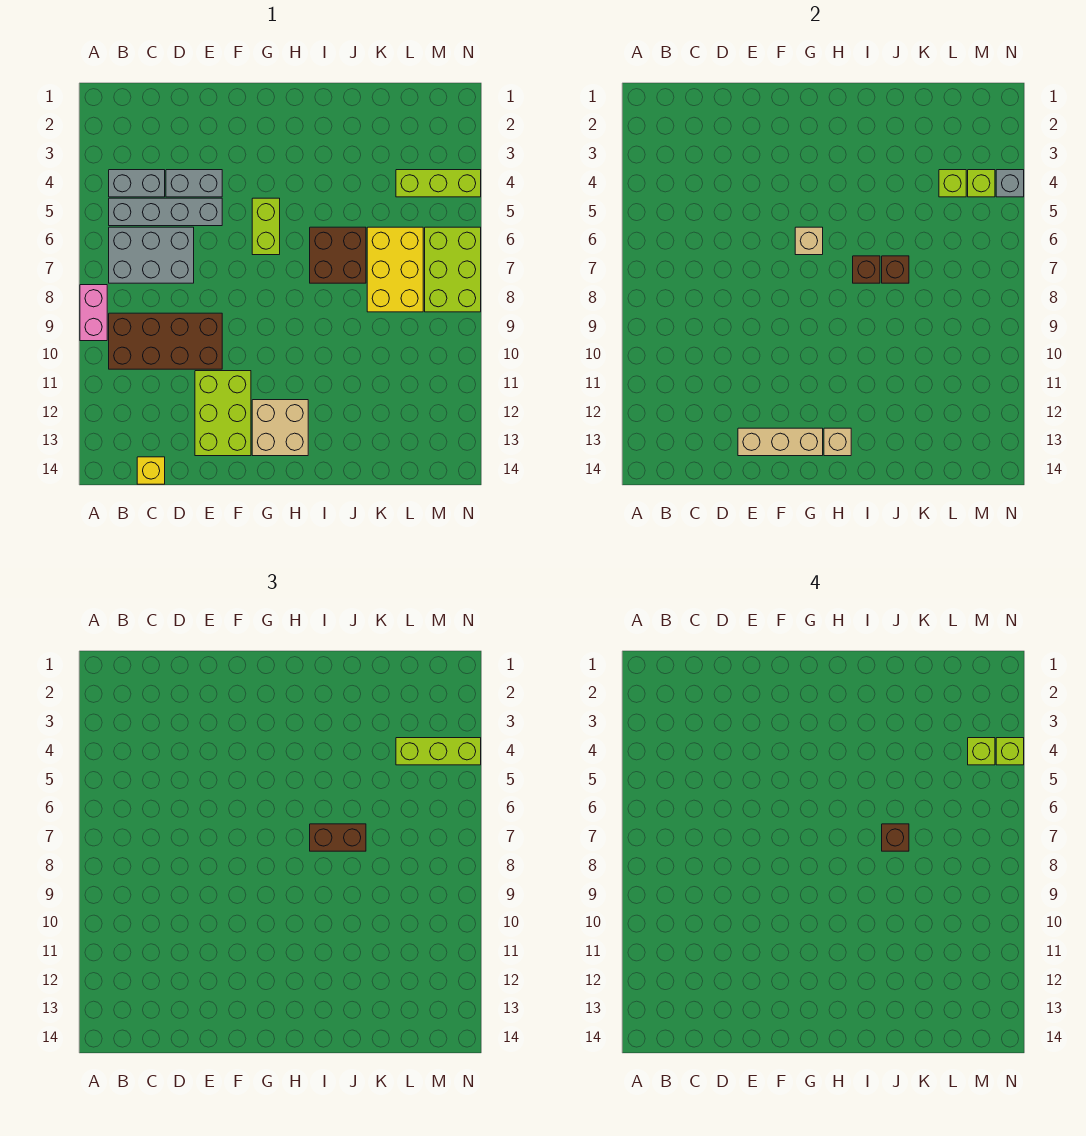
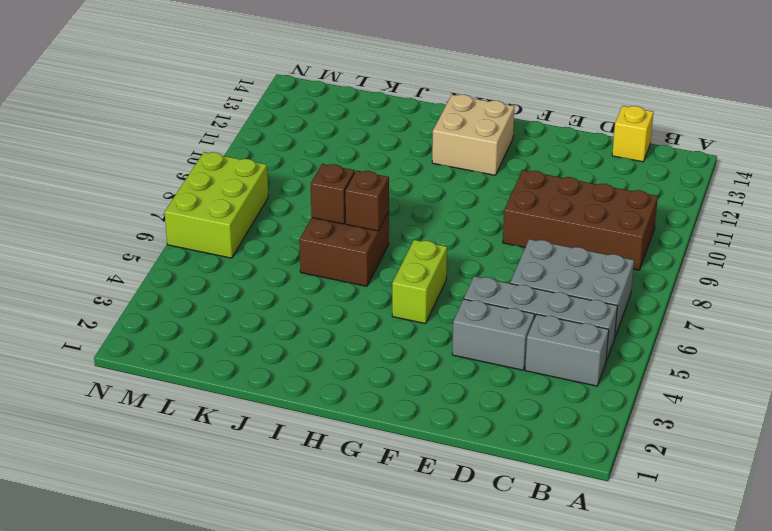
none -> pink 1x2 brick [80,285,107,341]
none -> lime 2x3 brick [195,371,251,456]
none -> yellow 2x3 brick [367,227,423,312]

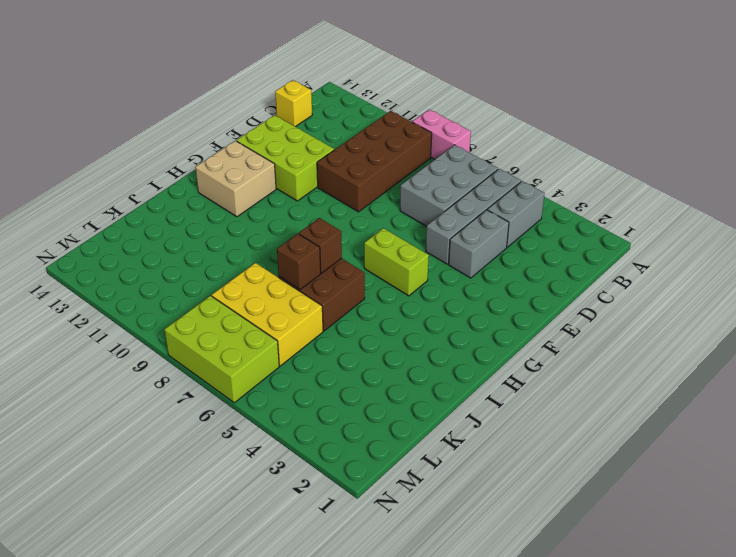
none -> lime 1x3 brick [396,170,481,197]
none -> tan 1x3 brick [738,428,823,456]
none -> tan 1x1 brick [795,227,823,255]

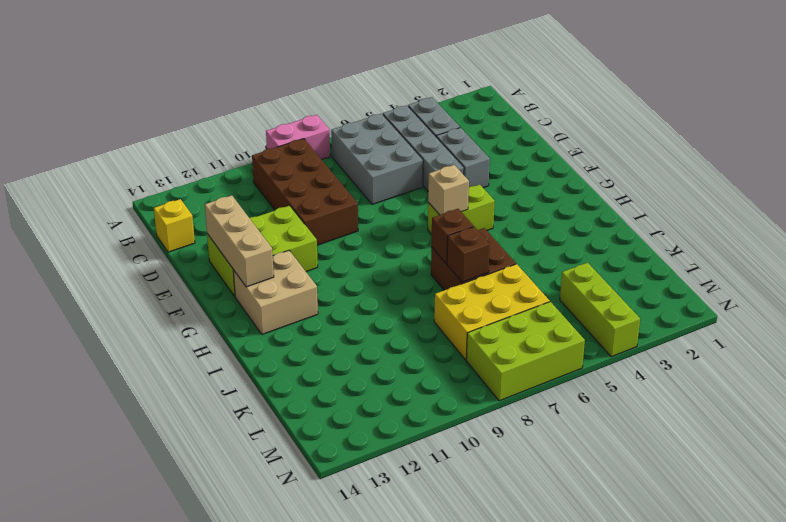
none -> tan 1x1 brick [824,428,851,456]
none -> lime 1x1 brick [939,170,966,197]
none -> lime 1x1 brick [968,170,995,197]

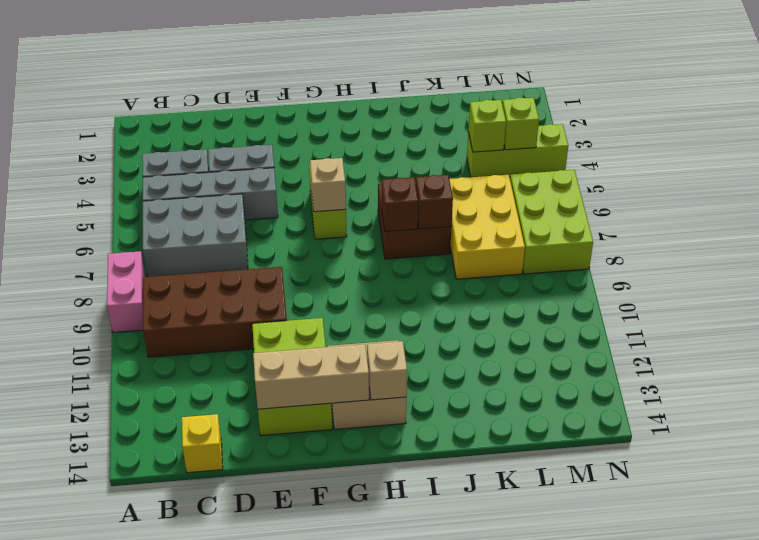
none -> grey 1x1 brick [996,170,1024,197]
none -> brown 1x2 brick [310,824,366,851]
none -> lime 1x3 brick [396,738,481,765]

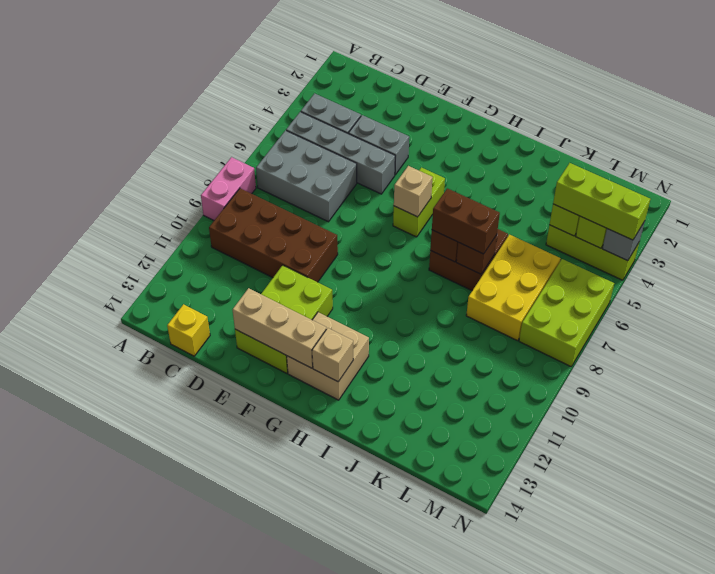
none -> brown 1x1 brick [882,824,909,851]
none -> lime 1x1 brick [968,738,995,765]
none -> lime 1x1 brick [996,738,1024,765]

